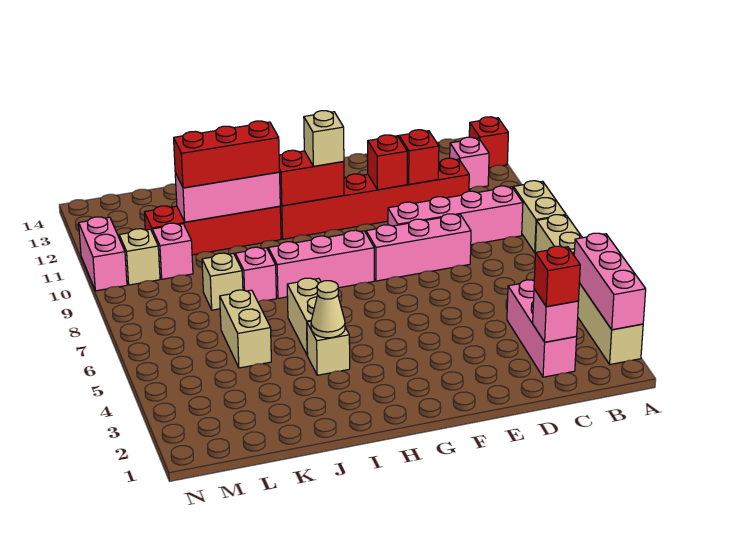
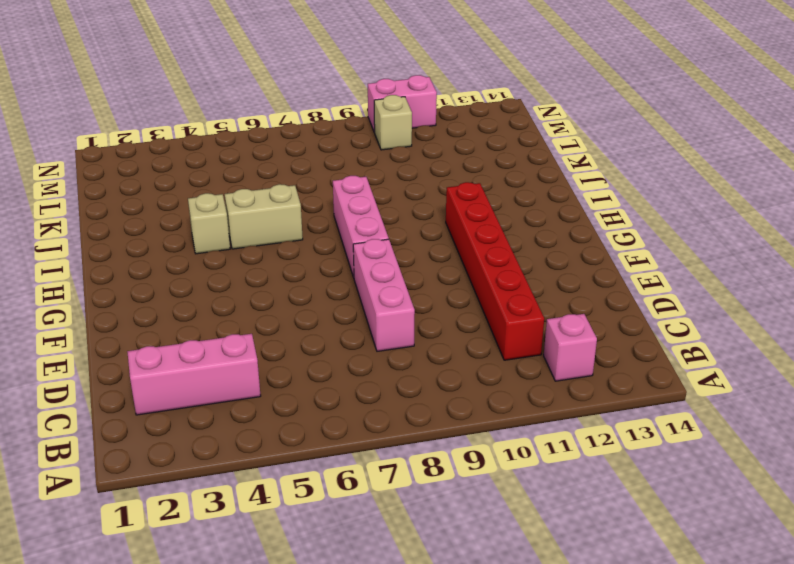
none -> tan 1x6 brick [535,215,643,364]
none -> tan 1x2 brick [513,181,566,252]
none -> red 1x1 brick [469,117,508,168]

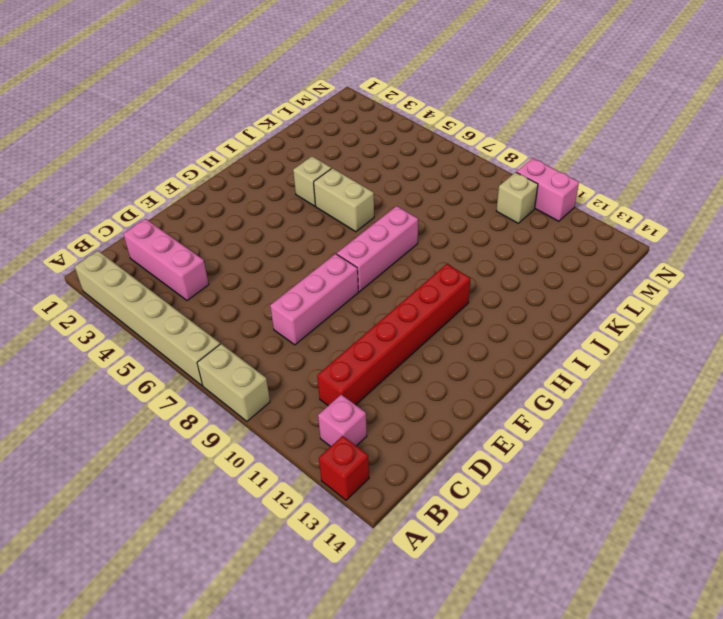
none -> pink 1x4 brick [388,186,523,245]
none -> red 1x4 brick [144,206,281,255]
none -> pink 1x1 brick [235,247,276,302]

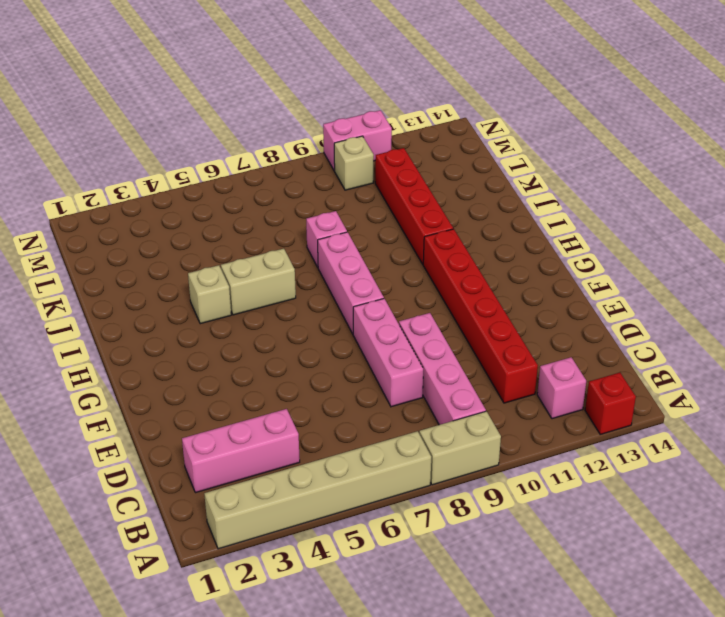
none -> tan 1x2 brick [220,290,271,368]
none -> tan 1x1 brick [202,253,243,310]
none -> pink 1x1 brick [152,223,193,279]

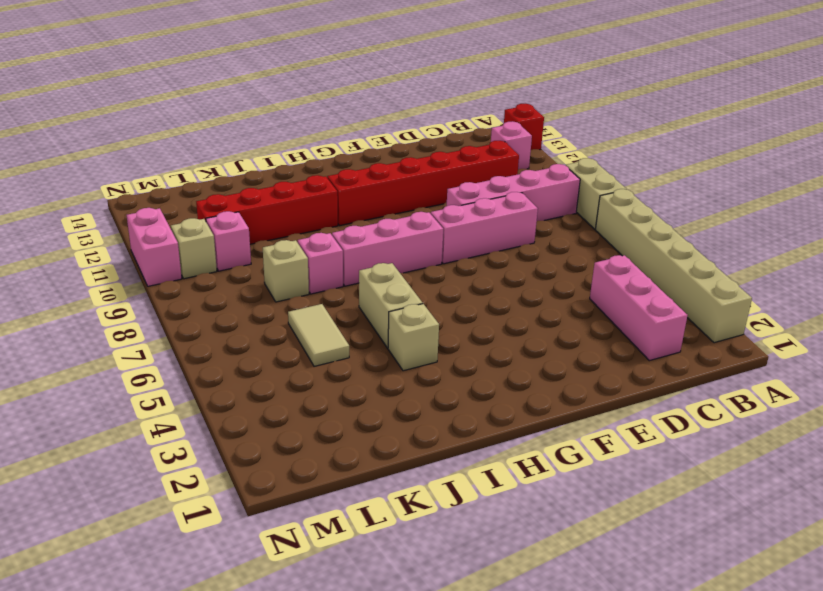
tan 1x2 tile [288,304,349,366] -> tan 1x2 brick [220,290,271,368]
none -> pink 1x3 brick [574,233,646,330]
none -> pink 1x1 brick [533,289,578,342]
none -> red 1x1 brick [399,130,439,184]

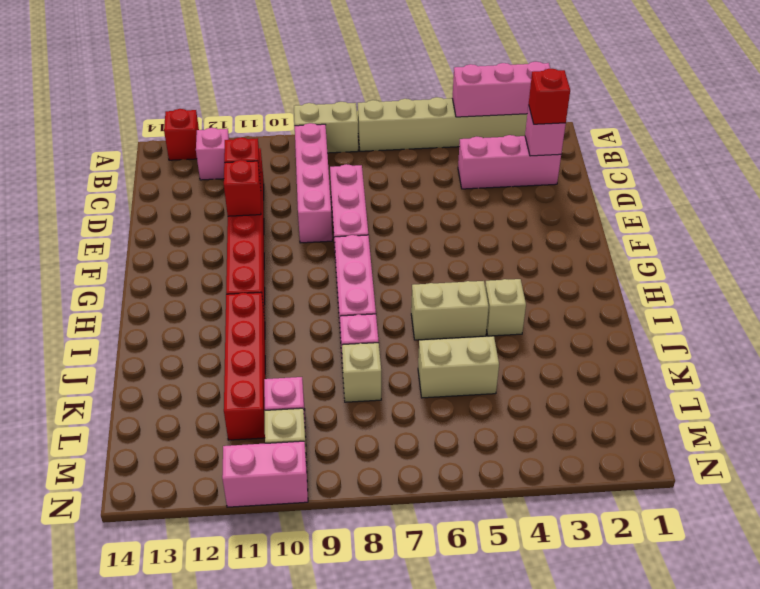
none -> red 1x2 brick [279,150,344,206]
none -> tan 1x1 cone [311,281,345,338]
none -> pink 1x3 brick [175,172,280,222]

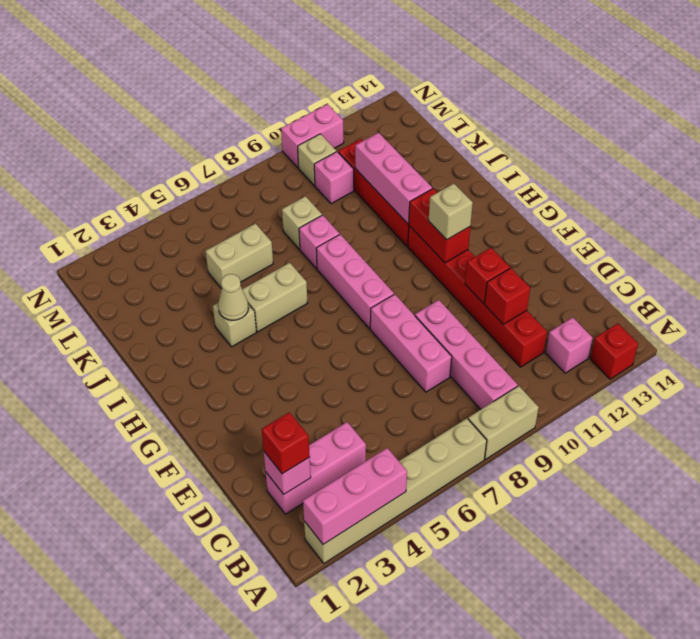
none -> red 1x3 brick [174,121,280,188]

